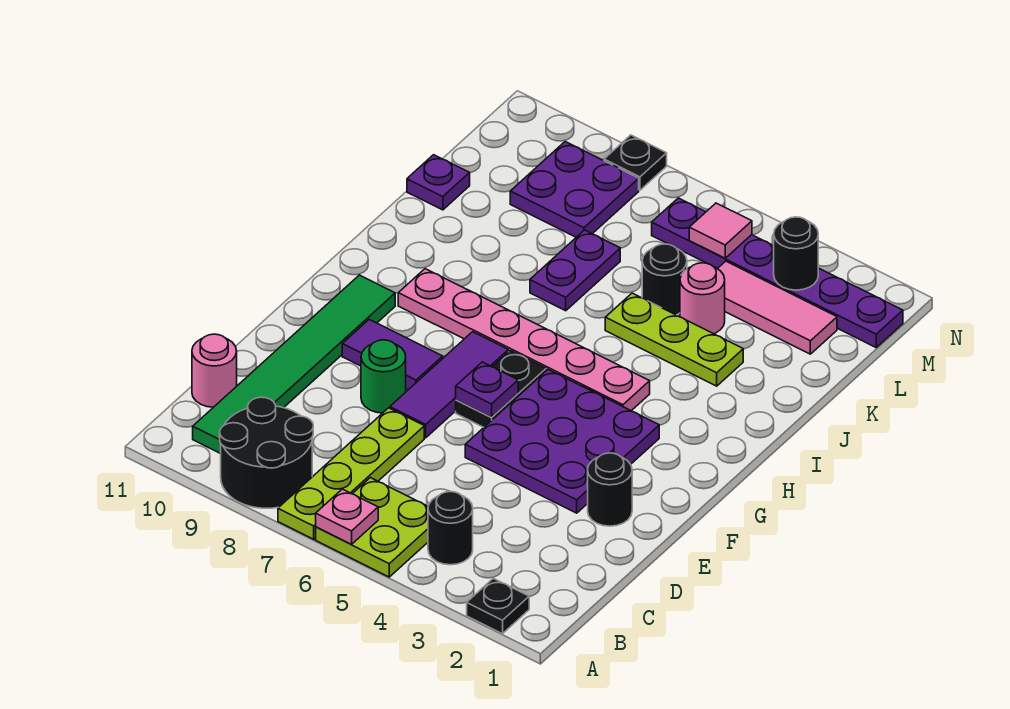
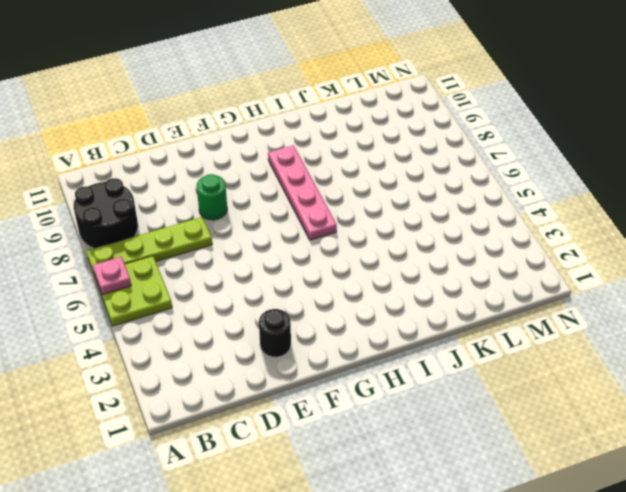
pink 1x4 plate [268,145,337,240] -> pink 1x6 plate [398,269,650,411]
none -> black 1x1 plate [467,578,529,634]
none -> black 1x1 round brick [428,492,473,565]
none -> green 1x6 tile [193,275,395,454]

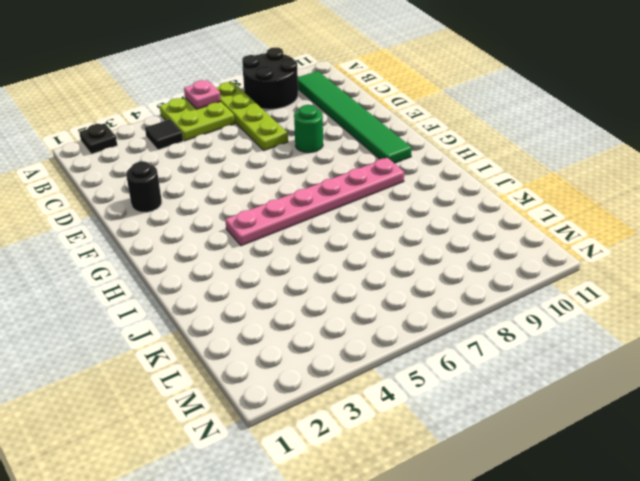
black 1x1 tile [145,119,183,150] -> black 1x1 round brick [428,492,473,565]
none -> pink 1x1 round brick [192,334,237,407]
none -> purple 3x3 plate [465,370,659,513]
none -> purple 1x3 tile [390,332,508,438]

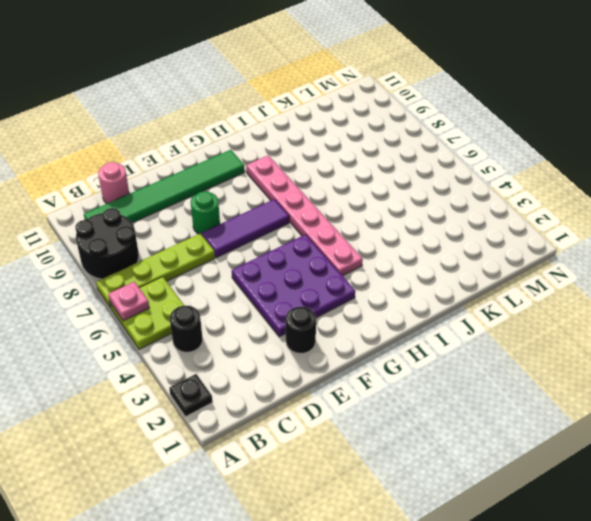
none -> black 1x2 plate [456,351,546,428]
none -> purple 1x2 tile [342,320,443,390]
none -> lime 1x3 plate [605,293,743,386]

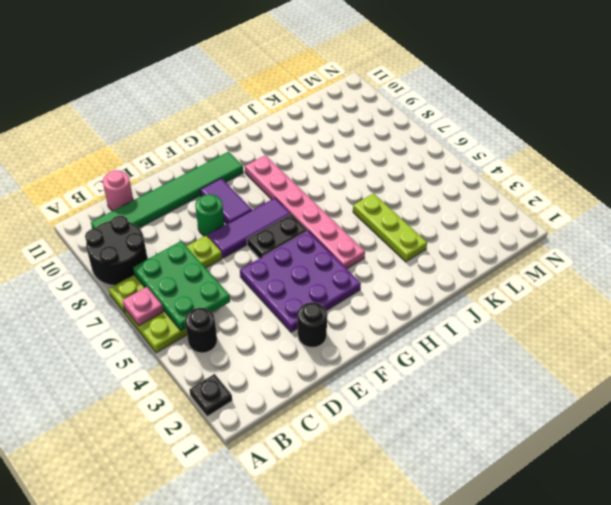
green 2x3 plate [133,241,230,330] -> none
none -> purple 1x2 plate [530,230,620,311]
none -> pink 1x1 round brick [680,263,725,334]
none -> black 1x1 round brick [642,244,687,315]

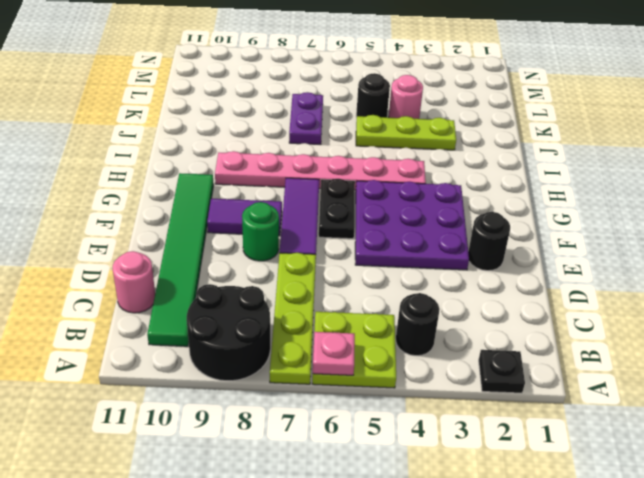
none -> purple 1x1 plate [407,155,470,210]
none -> pink 1x3 tile [718,261,837,354]
none -> purple 2x2 plate [510,142,639,237]

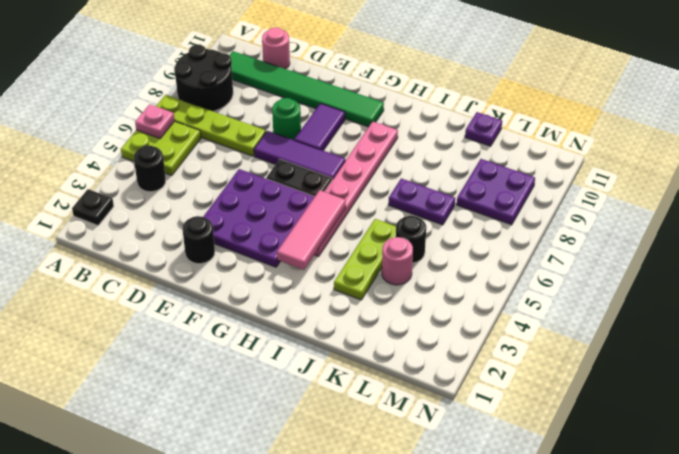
pink 1x3 tile [277,190,346,270] -> pink 1x3 tile moved to [718,261,837,354]
none -> purple 1x6 plate [652,198,903,347]
none -> black 1x1 plate [604,135,667,190]
none -> purple 1x1 plate [456,362,518,418]

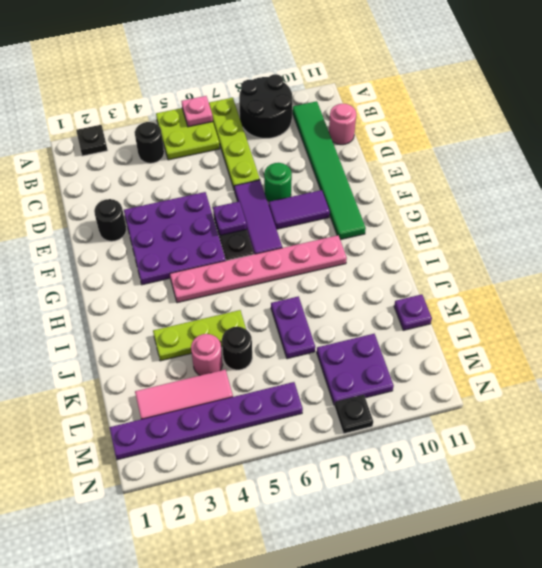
none -> black 1x1 round brick [774,217,818,290]
none -> pink 1x1 tile [689,203,752,258]

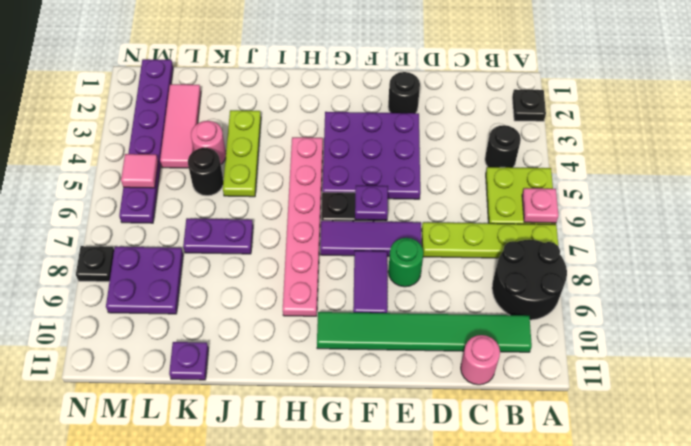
none -> black 1x1 round brick [774,217,818,290]

